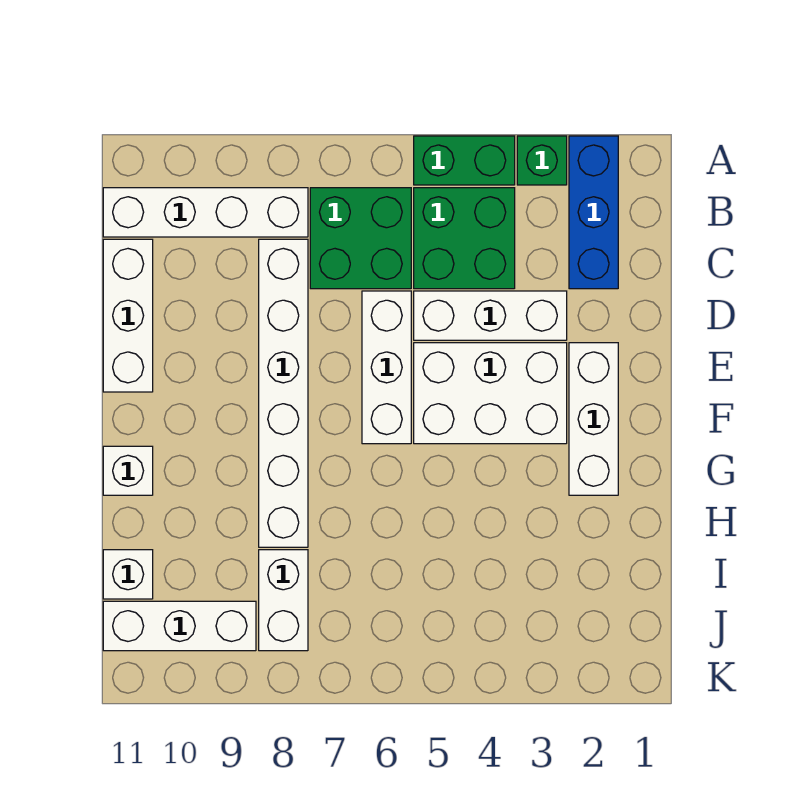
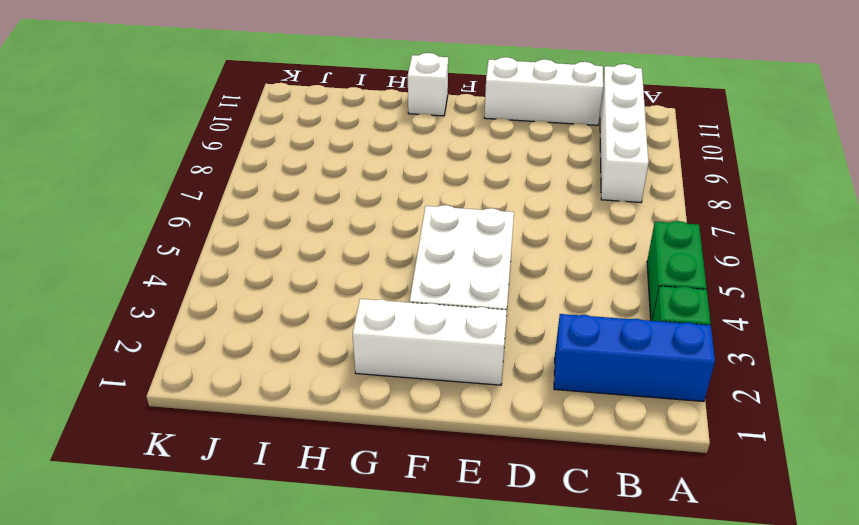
none -> green 2x2 brick [414,188,515,289]
none -> green 2x2 brick [310,188,411,289]
none -> white 1x6 brick [259,239,308,547]

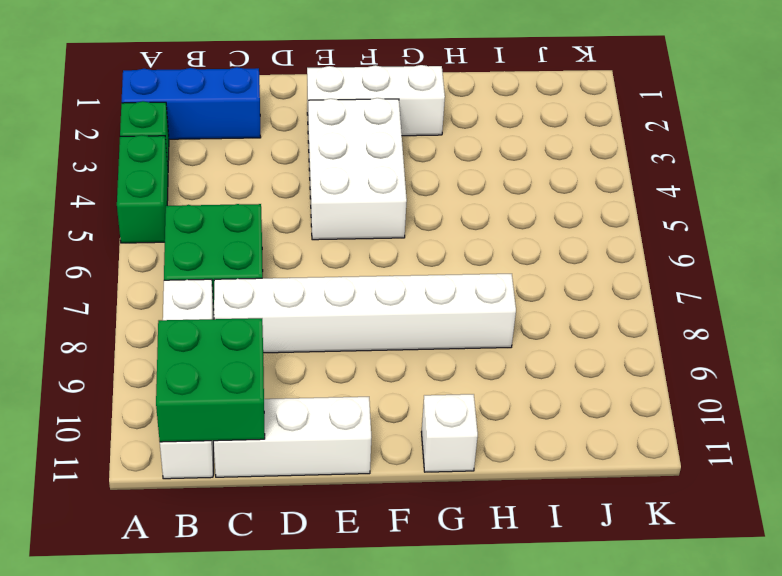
green 2x2 brick [156,318,265,442] -> green 2x2 brick moved to [414,188,515,289]
none -> white 1x3 brick [414,291,567,340]
none -> white 1x3 brick [362,291,411,444]
none -> white 1x2 brick [259,550,308,651]

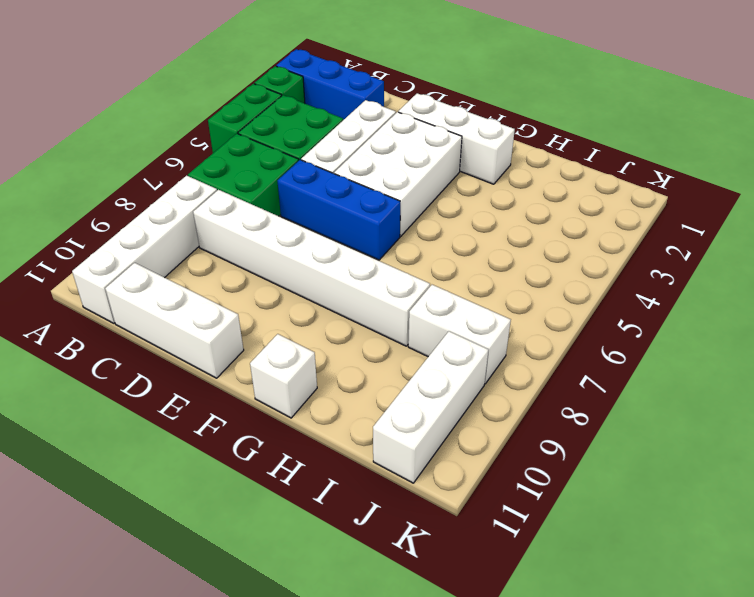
blue 1x3 brick [277,160,400,260] -> white 1x3 brick [362,291,411,444]
none -> white 1x1 brick [103,550,153,599]

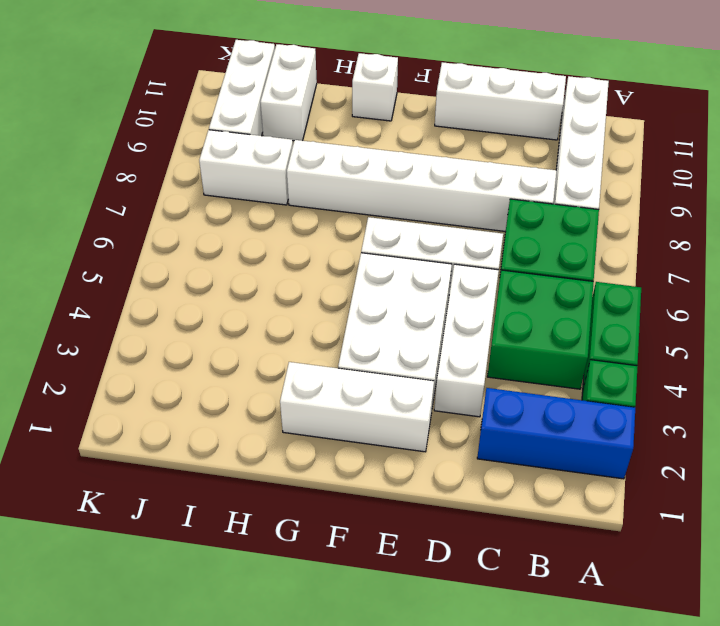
white 1x2 brick [260,44,317,141] -> white 1x1 brick [103,550,153,599]

